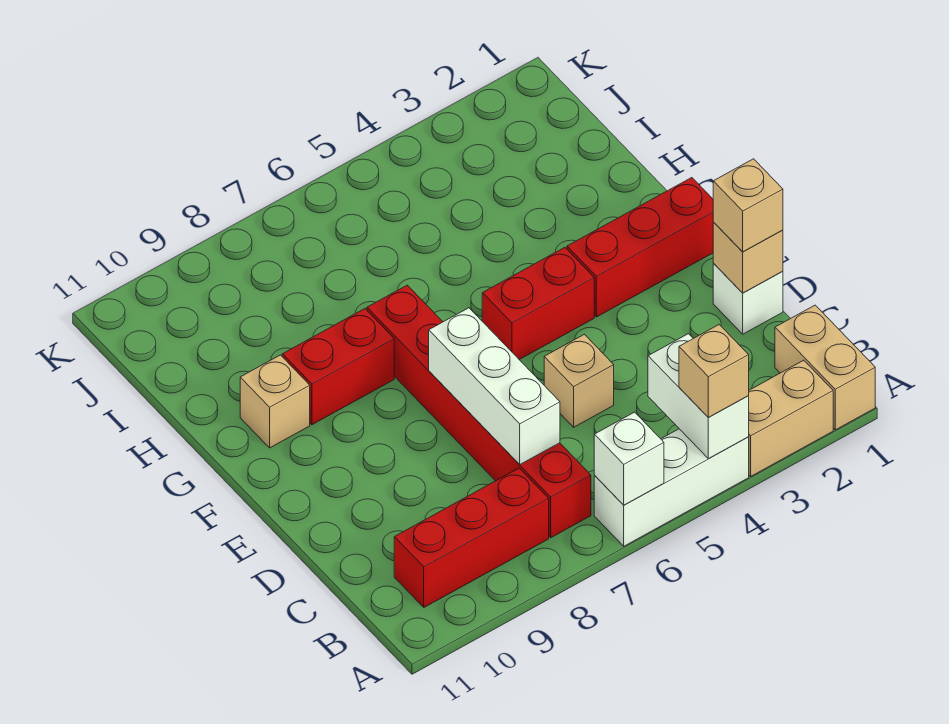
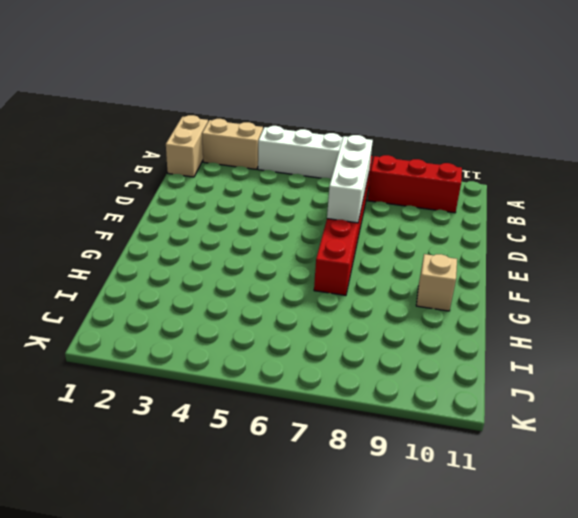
none -> white 1x1 brick [713,264,783,334]
none -> tan 1x1 brick [544,334,614,427]
none -> red 1x3 brick [567,178,713,317]

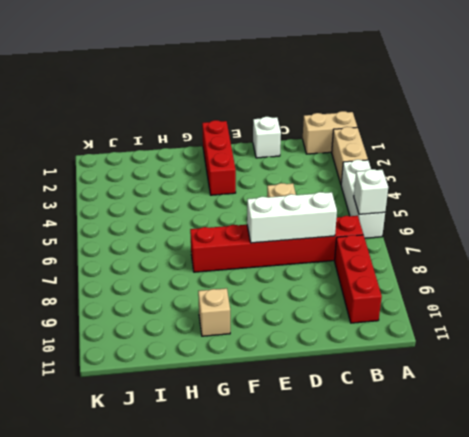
none -> red 1x2 brick [482,247,594,360]
none -> red 1x2 brick [282,309,394,425]
none -> white 1x2 brick [648,334,749,459]

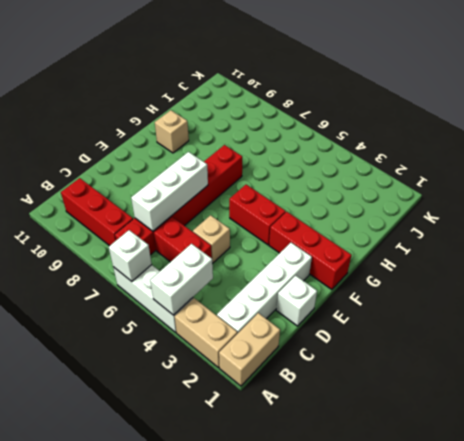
white 1x4 brick [217,243,312,334] -> none
red 1x2 brick [154,217,212,262] -> red 1x2 brick moved to [282,309,394,425]
none -> tan 1x1 brick [713,222,783,293]
none -> tan 1x1 brick [679,325,749,417]
none -> tan 1x1 brick [713,159,783,252]

